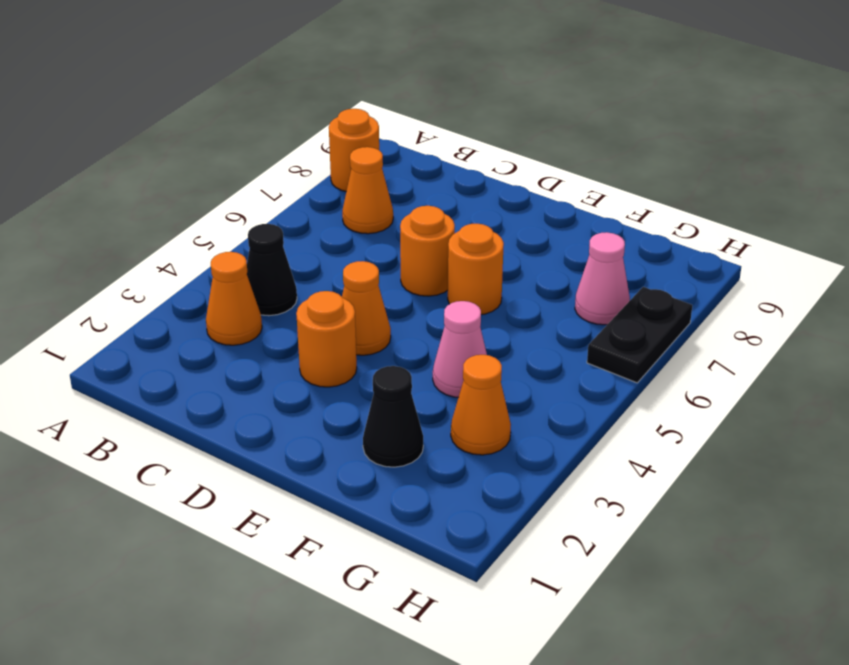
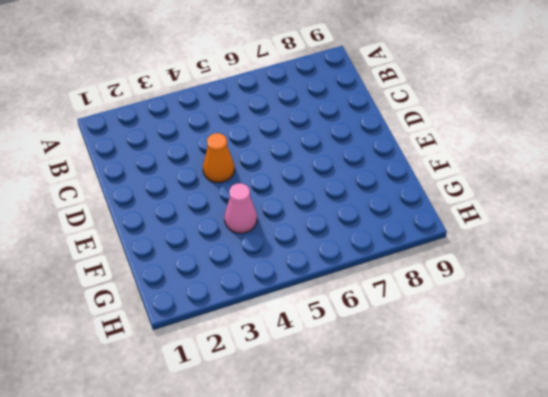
none -> orange 1x1 round brick [329,109,379,191]
none -> orange 1x1 cone [206,252,262,345]
none -> black 1x1 cone [247,224,297,316]

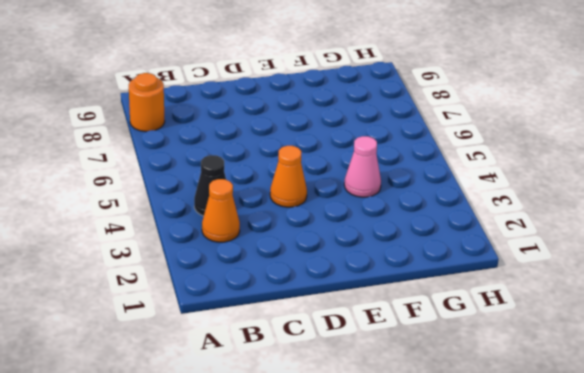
none -> orange 1x1 cone [342,147,393,234]
none -> orange 1x1 round brick [296,291,357,387]
none -> orange 1x1 round brick [400,206,455,296]

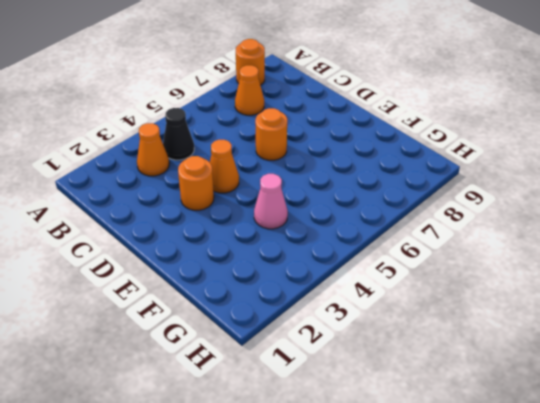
none -> orange 1x1 round brick [448,224,504,315]
none -> black 1x1 cone [363,366,423,467]
none -> orange 1x1 cone [451,355,511,455]

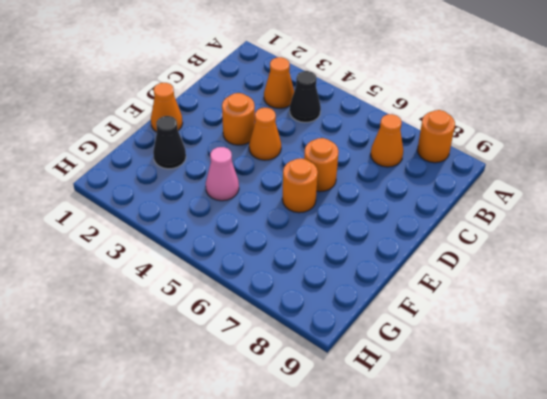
orange 1x1 cone [151,83,183,132] -> orange 1x1 cone moved to [451,355,511,455]
none -> pink 1x1 cone [575,232,630,325]
none -> black 1x2 plate [587,287,692,383]

